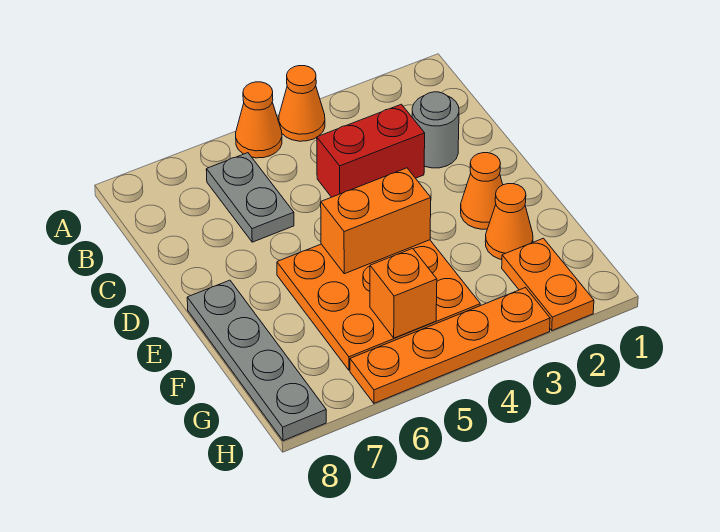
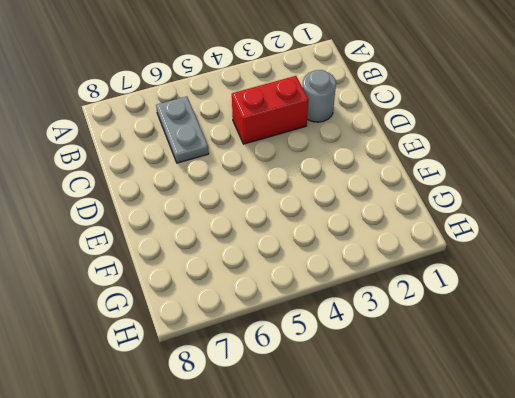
none -> orange 1x1 cone [279,66,325,141]
none -> orange 1x1 cone [236,82,282,158]
none -> orange 1x1 cone [461,153,503,229]

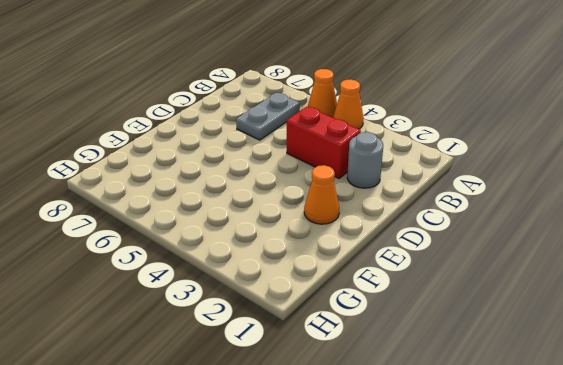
none -> orange 3x3 plate [277,240,480,370]
none -> grey 1x4 plate [187,280,326,441]
none -> orange 1x1 cone [485,184,533,260]

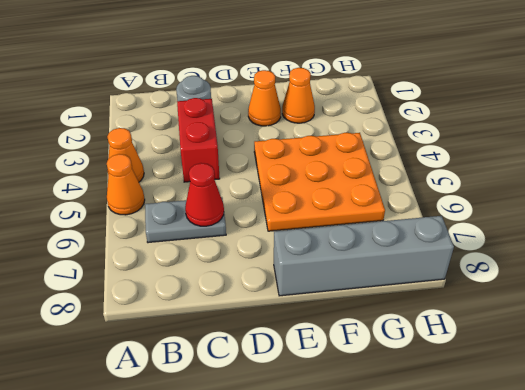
red 1x1 cone [185,163,224,226] -> none
grey 1x4 brick [274,216,454,296] -> grey 1x4 plate [187,280,326,441]
none -> orange 1x2 plate [502,238,594,330]
none -> orange 1x4 plate [350,288,550,403]
none -> orange 1x2 brick [321,168,431,274]

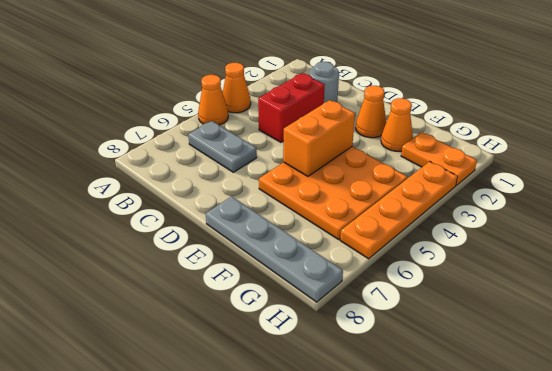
none -> orange 1x1 brick [370,248,437,338]

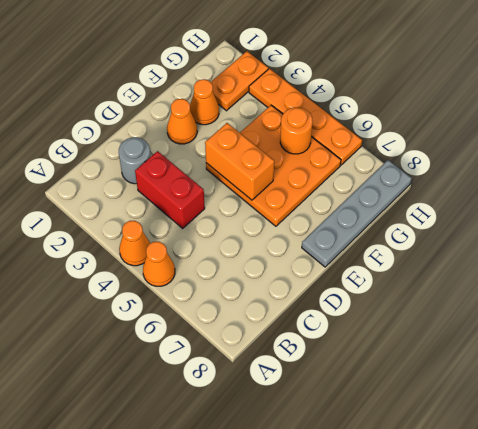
orange 1x1 round brick [280,107,313,154] -> orange 1x1 brick [370,248,437,338]
none -> grey 1x2 plate [206,153,294,242]

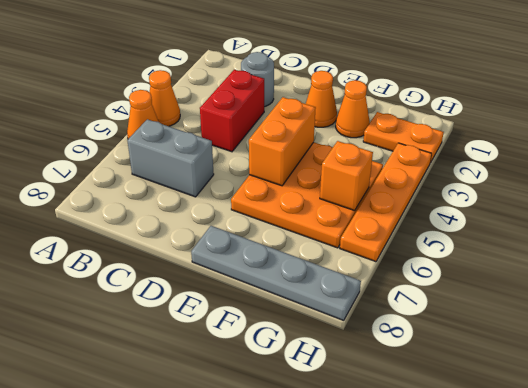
grey 1x2 brick [127,119,214,197] -> grey 1x2 plate [206,153,294,242]

